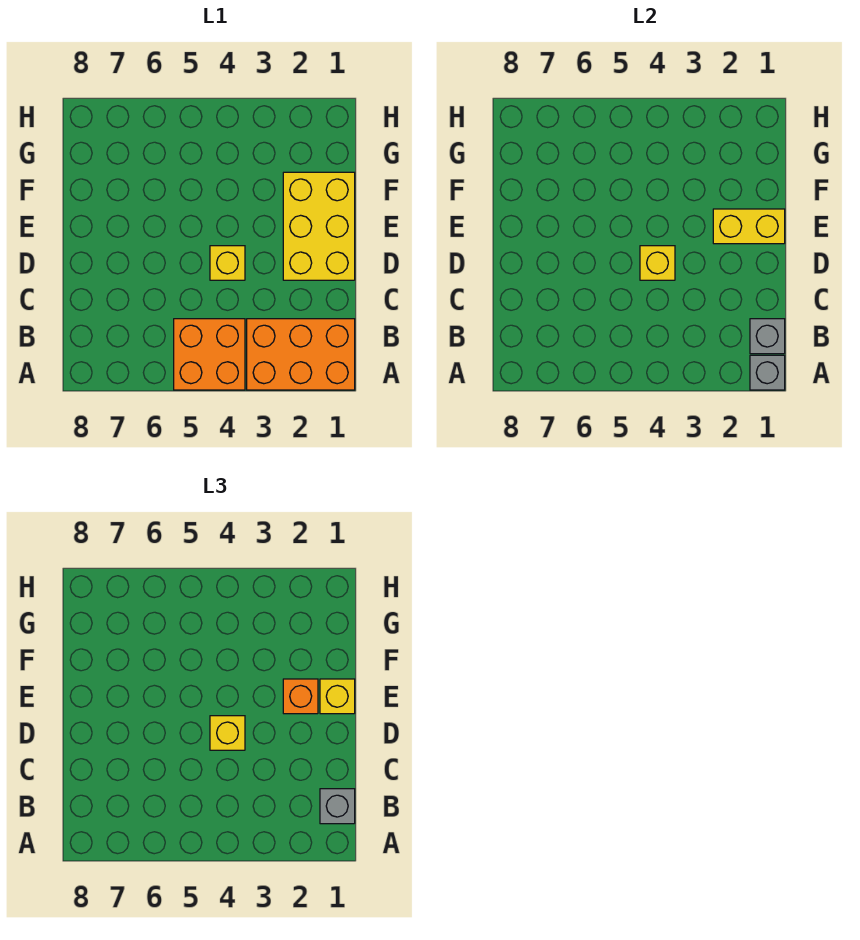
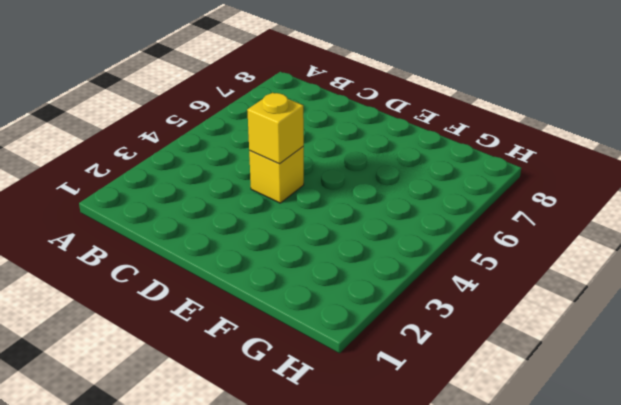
none -> orange 2x3 brick [247,319,355,390]
none -> orange 2x2 brick [174,319,245,390]
none -> yellow 2x3 brick [283,172,355,280]

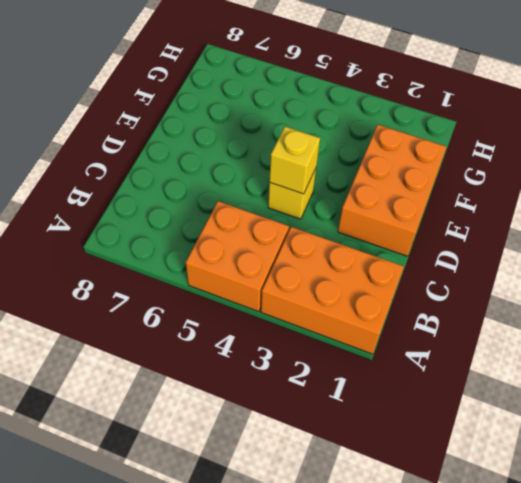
orange 2x3 brick [338,125,446,256] -> yellow 2x3 brick [283,172,355,280]
none -> grey 1x1 brick [750,355,785,390]
none -> grey 1x1 brick [750,319,785,354]
none -> yellow 1x2 brick [713,209,785,244]

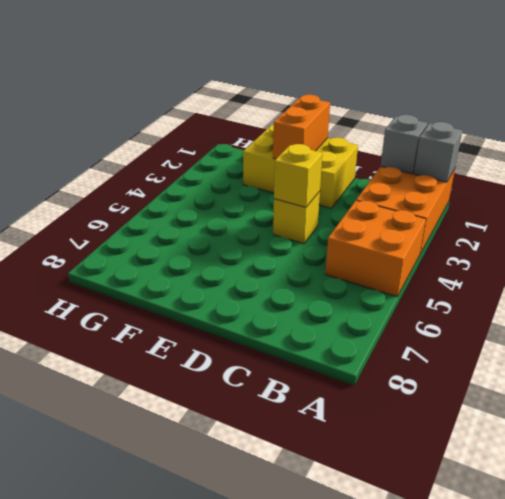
orange 1x2 brick [273,95,330,159] -> yellow 1x2 brick [713,209,785,244]
none -> grey 1x1 brick [320,789,355,824]
none -> yellow 1x1 brick [210,716,245,750]
none -> yellow 1x1 brick [320,679,355,714]

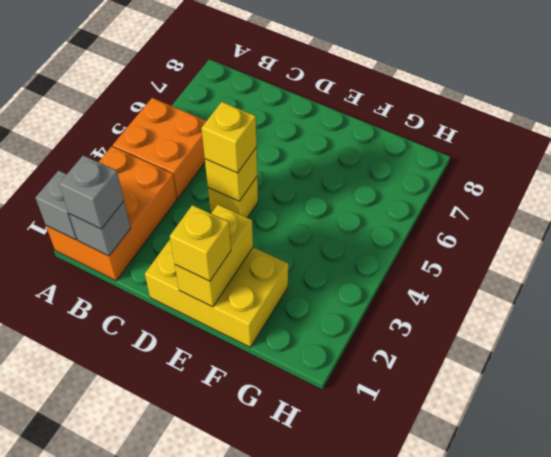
none -> orange 1x1 brick [283,679,318,714]

